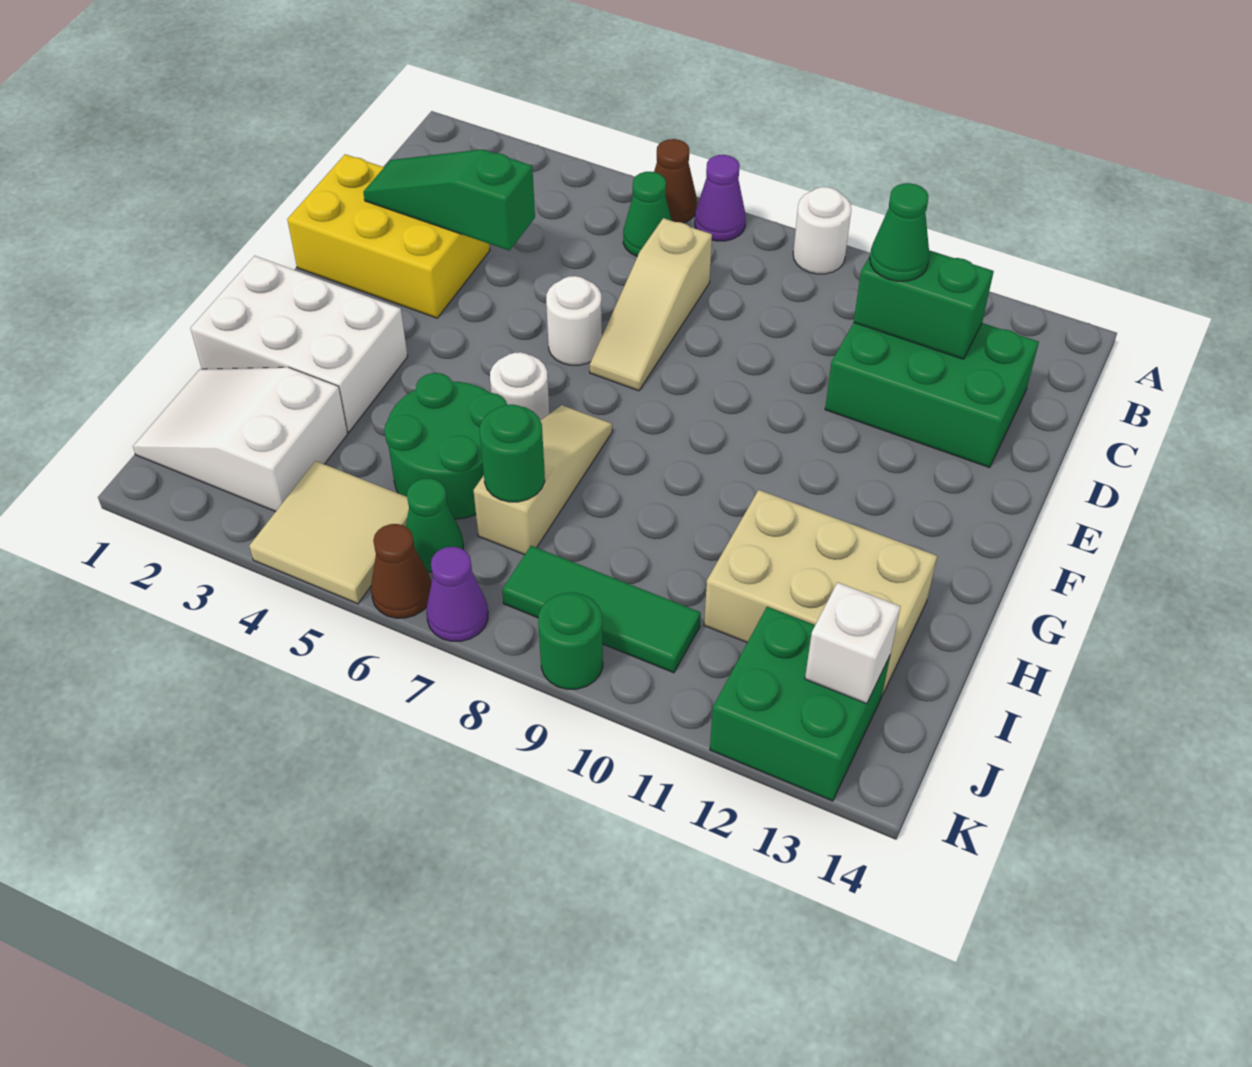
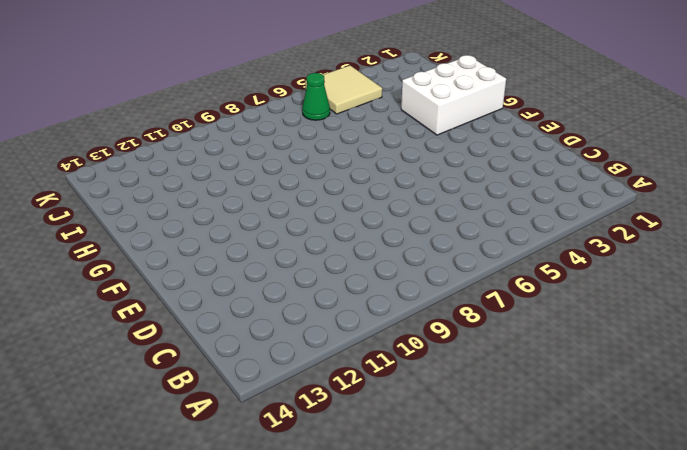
none -> brown 1x1 cone [654,139,697,223]
none -> purple 1x1 cone [695,155,746,241]
none -> white 1x1 round brick [793,187,851,274]

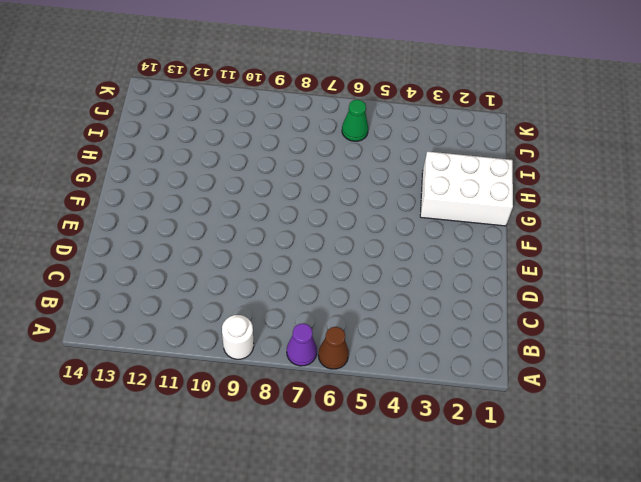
none -> green 1x1 cone [623,172,672,257]
none -> tan 1x3 slope [590,218,712,391]
none -> green 2x3 brick [825,323,1039,468]

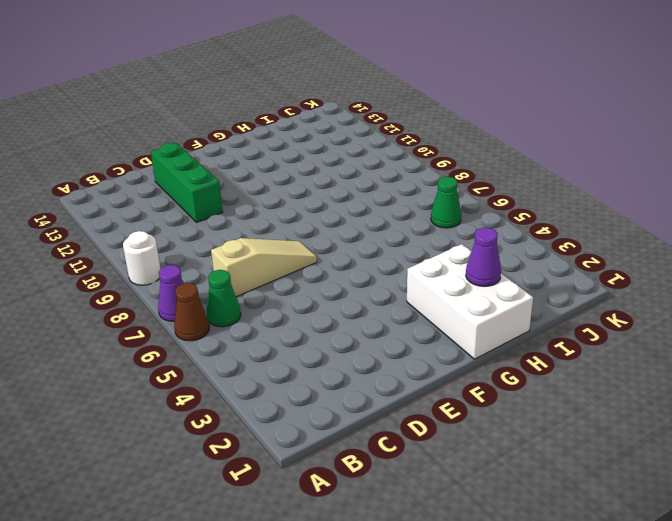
green 1x3 brick [151,143,223,222] -> green 2x3 brick [825,323,1039,468]
purple 1x1 cone [466,228,501,287] -> purple 1x1 cone moved to [426,547,488,641]
none -> yellow 2x3 brick [287,154,490,318]
none -> white 1x1 round brick [546,276,602,365]
none -> white 1x1 round brick [490,352,549,420]

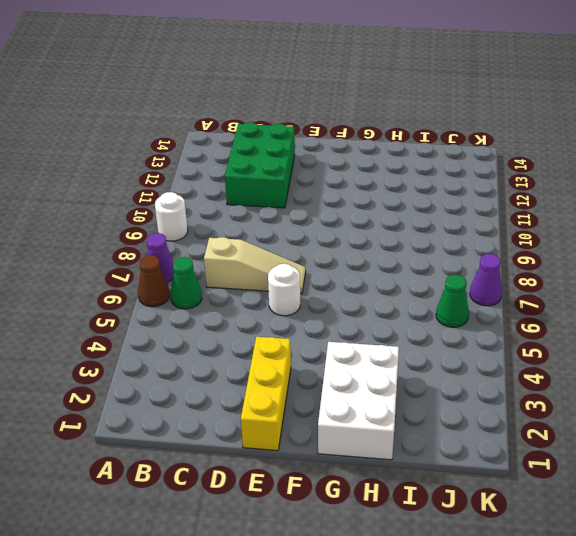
yellow 1x3 brick [241,337,291,451] -> yellow 2x3 brick [287,154,490,318]
none -> white 1x1 round brick [490,352,549,420]
none -> tan 1x3 slope [474,405,612,555]
none -> green 2x2 round brick [384,373,507,519]

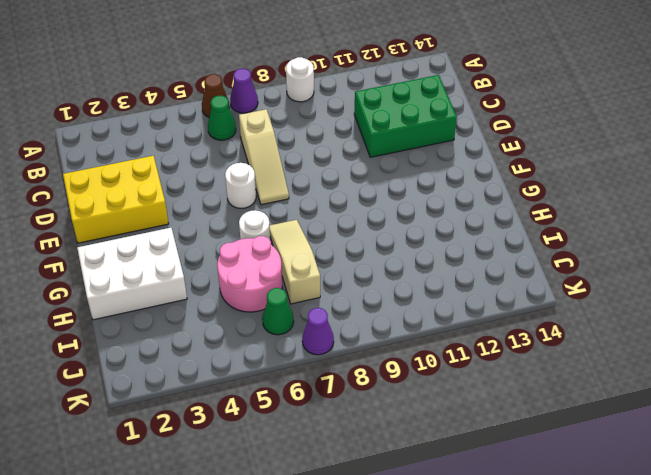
pink 2x2 round brick [217,236,282,312] -> green 2x2 round brick [384,373,507,519]
none -> tan 2x3 brick [704,490,937,695]
none -> white 2x3 slope [133,367,348,512]
none -> tan 2x2 tile [249,461,409,604]

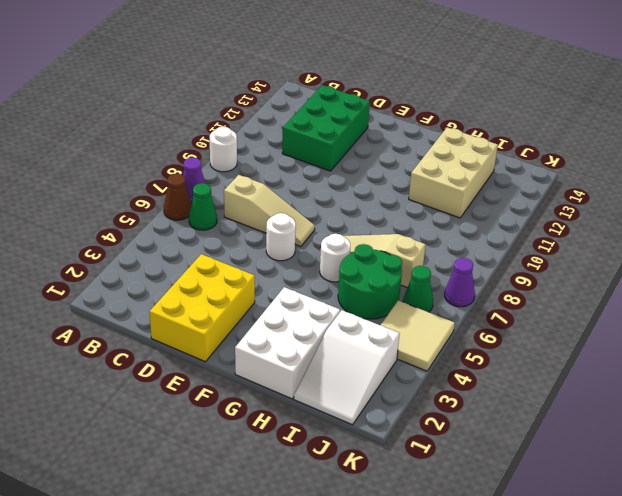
none -> green 1x3 tile [502,546,701,673]
none -> green 2x2 brick [710,607,890,801]
none -> brown 1x1 cone [371,524,431,618]

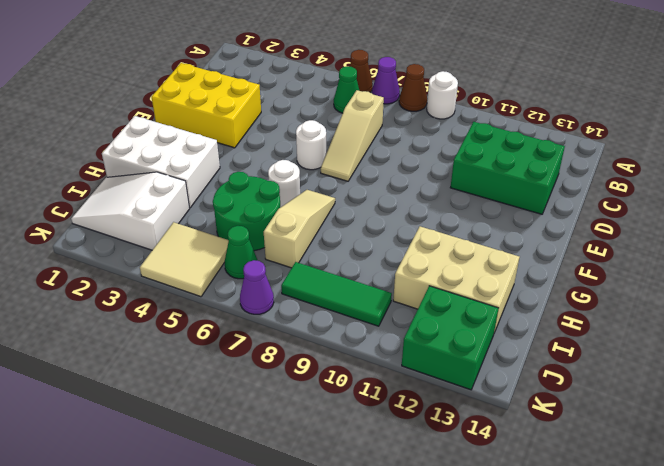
brown 1x1 cone [399,64,427,111] -> brown 1x1 cone moved to [371,524,431,618]
none -> green 1x1 round brick [538,593,603,689]
none -> green 1x2 brick [854,250,994,359]
none -> green 1x3 slope [363,149,535,251]

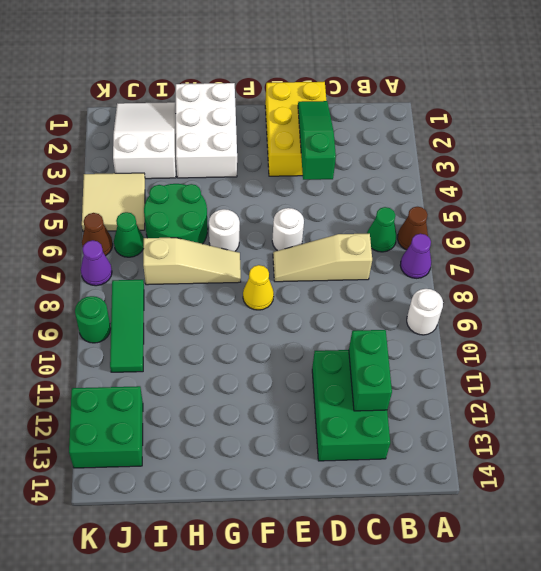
yellow 1x1 cone [243,265,274,310] -> none
none -> tan 2x3 brick [704,490,937,695]
none -> green 1x1 round brick [480,404,545,502]
none -> white 1x1 brick [805,582,901,704]

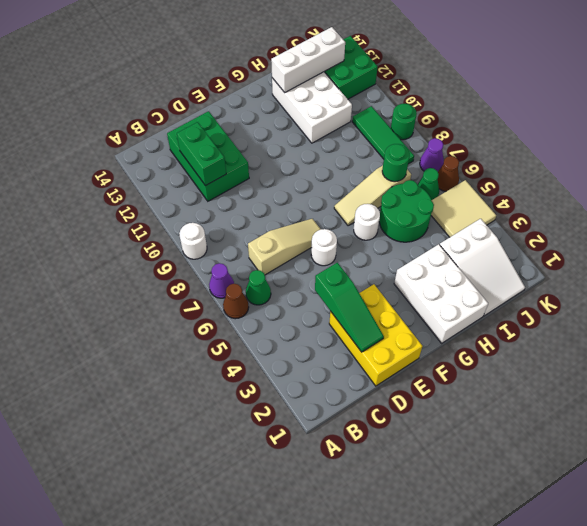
white 2x3 brick [272,72,352,143] -> tan 2x3 brick [704,490,937,695]
white 1x3 brick [271,27,345,92] -> white 1x1 brick [805,582,901,704]
none -> green 1x1 cone [870,183,929,281]

